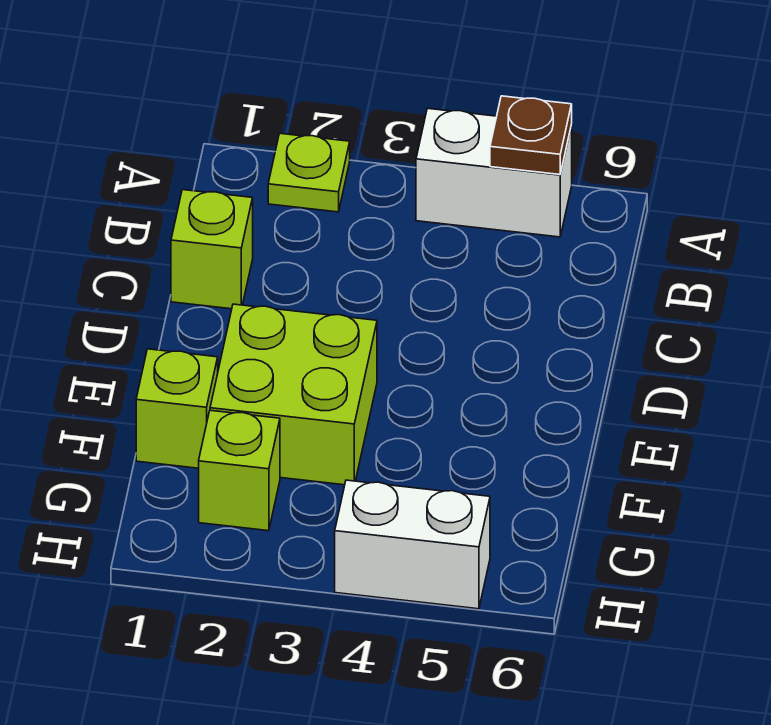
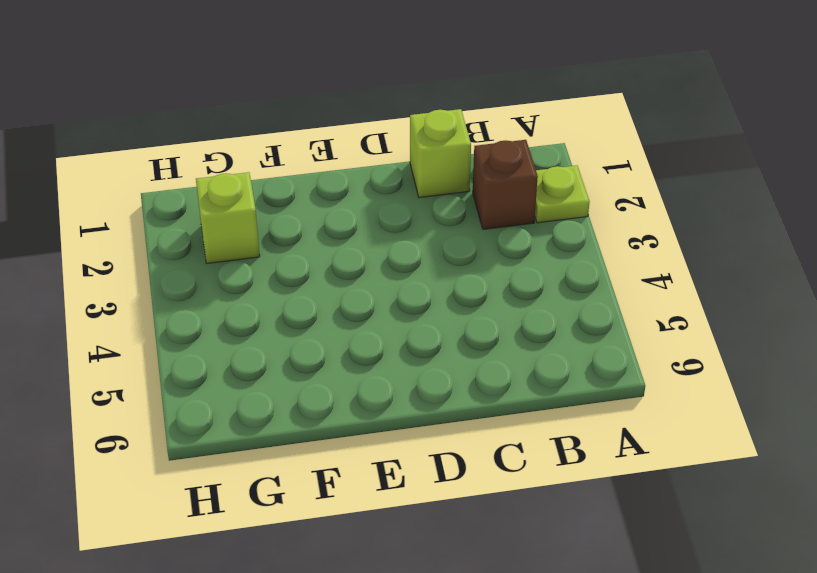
brown 1x1 brick [473,140,538,229] -> none
none -> white 1x2 brick [416,108,572,237]
none -> lime 2x2 brick [210,304,377,485]

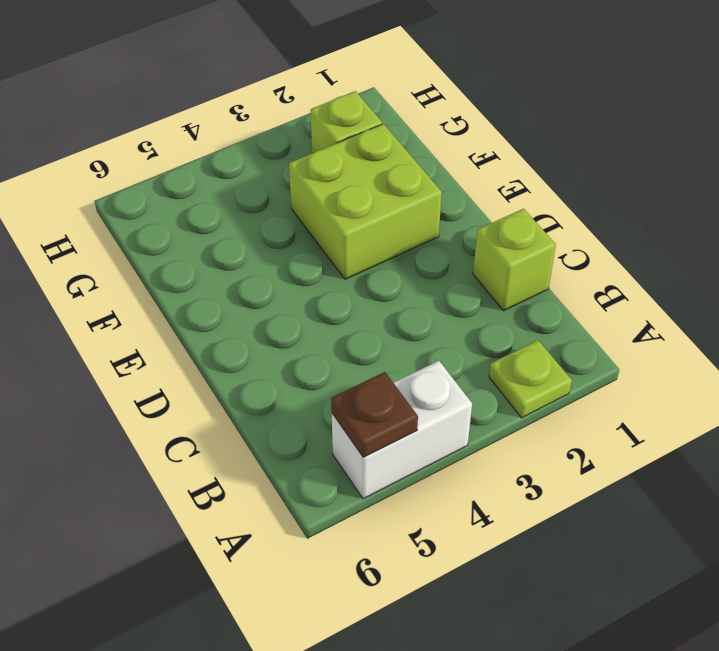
none -> lime 1x1 brick [136,349,218,468]
none -> white 1x2 brick [335,480,490,609]

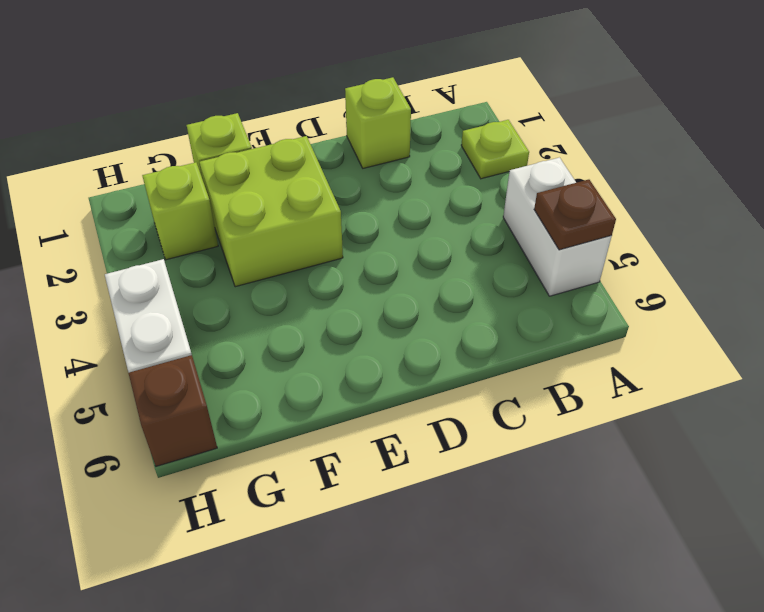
brown 1x1 brick [129,355,217,466] -> none

